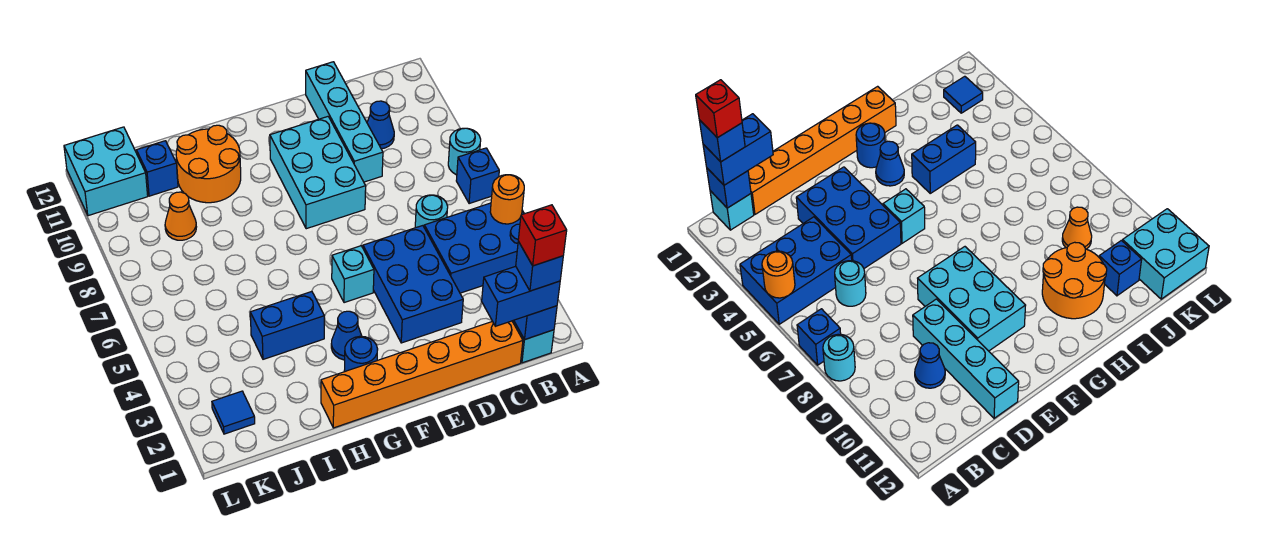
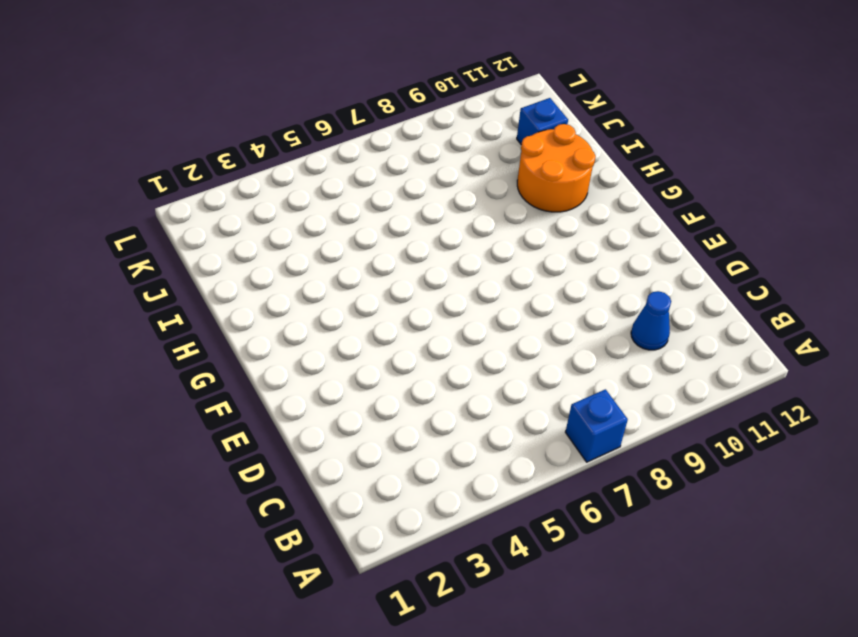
none -> blue 2x3 brick [424,203,524,293]
none -> cyan 1x1 round brick [448,128,481,175]
none -> cyan 1x1 brick [512,320,554,363]

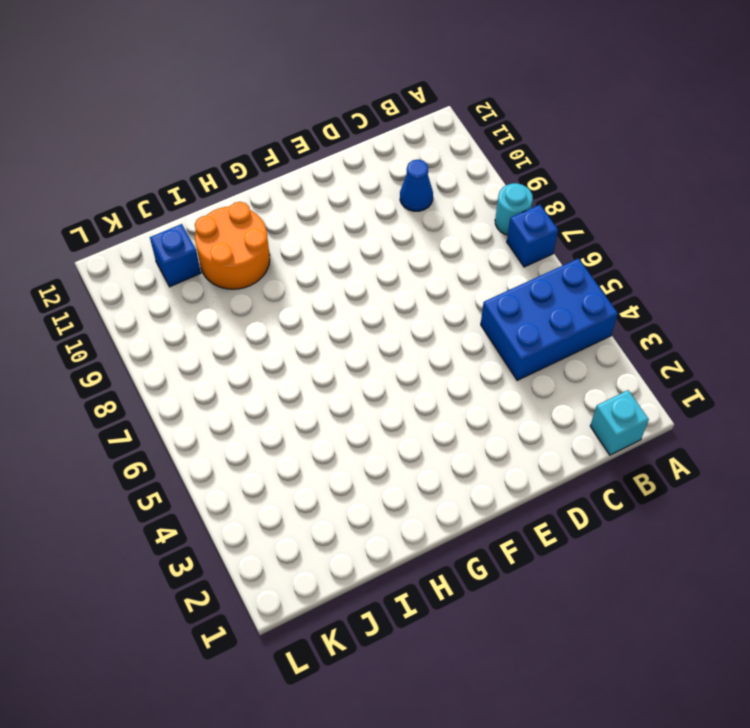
none -> orange 1x6 brick [321,321,523,428]
none -> cyan 1x1 round brick [415,195,448,228]
none -> blue 2x3 brick [363,226,463,343]

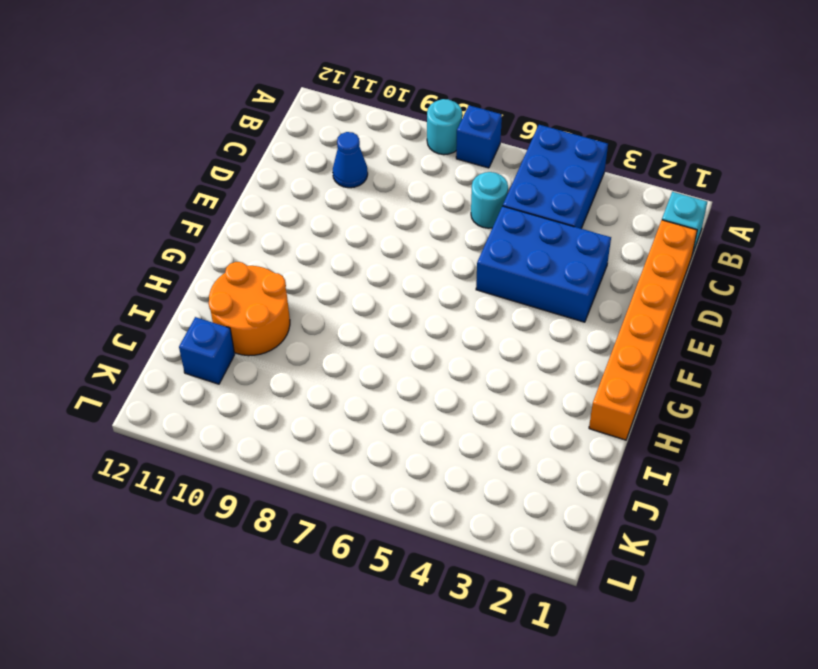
none -> cyan 1x4 brick [306,62,383,182]
none -> cyan 2x3 brick [270,117,366,229]
none -> cyan 1x1 brick [332,246,374,303]

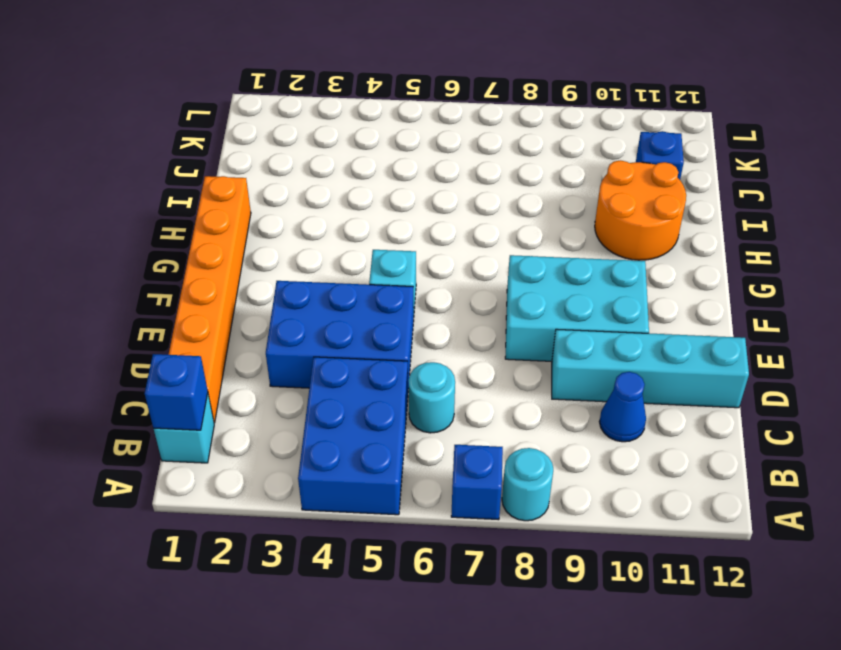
none -> blue 1x1 round brick [344,336,378,372]
none -> blue 1x1 cone [331,311,362,360]
none -> blue 1x2 brick [250,292,324,359]

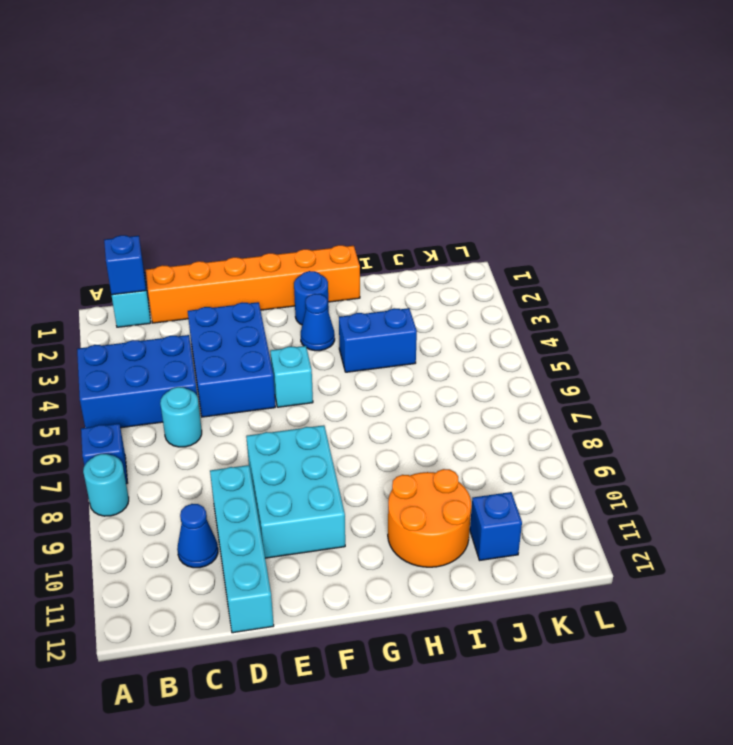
none -> orange 1x1 cone [165,192,196,240]
none -> blue 1x1 tile [212,391,255,434]
none -> cyan 2x2 brick [64,127,148,216]

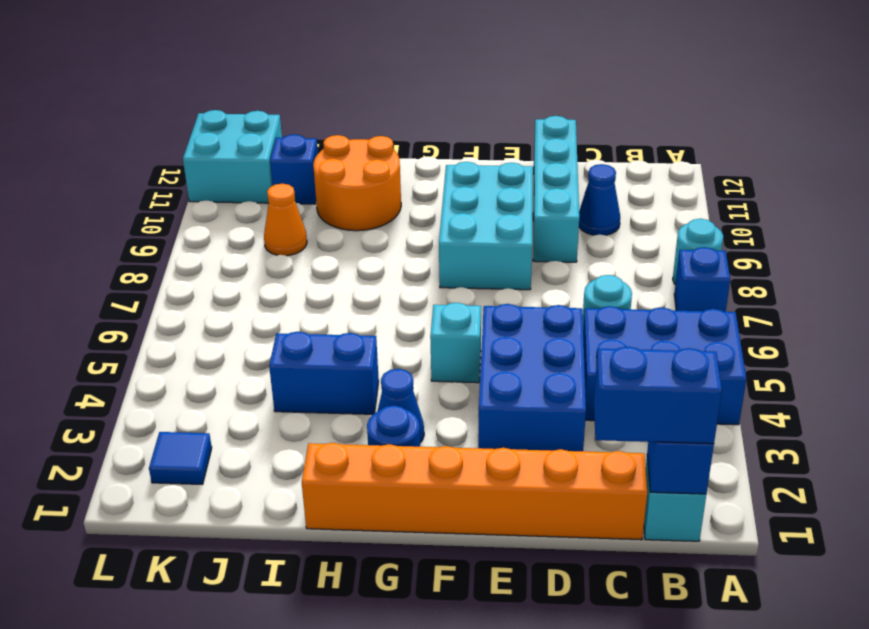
none -> orange 1x1 round brick [490,175,524,224]
none -> blue 1x1 brick [516,242,563,291]
none -> red 1x1 brick [518,205,567,266]

